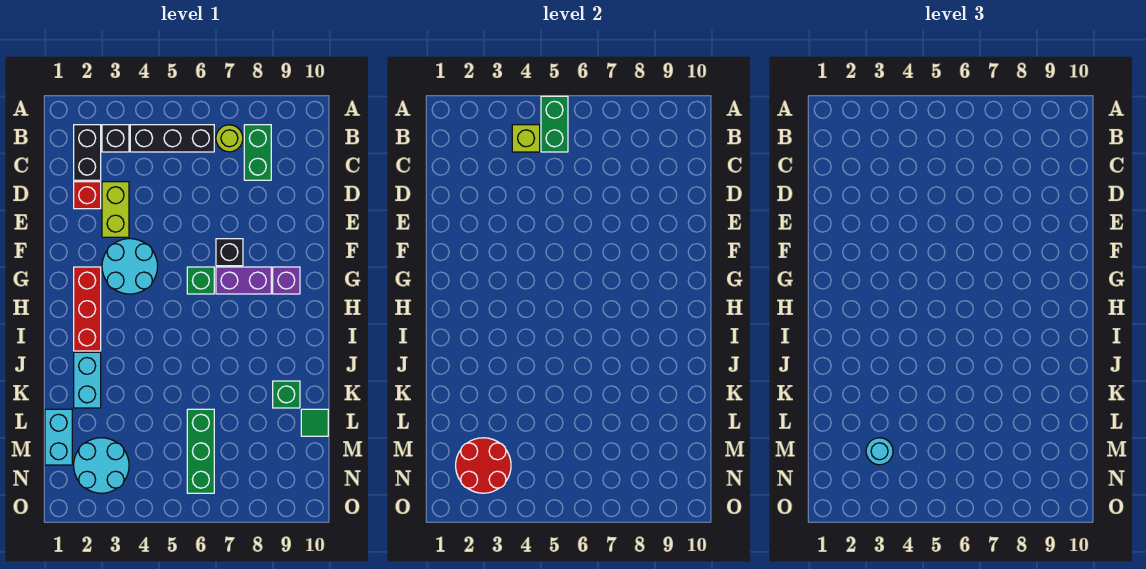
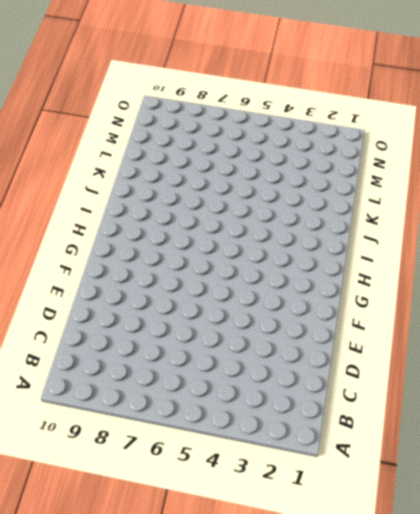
none -> black 1x2 brick [74,125,101,180]
none -> black 1x1 brick [102,125,129,152]
none -> black 1x3 brick [130,125,214,152]

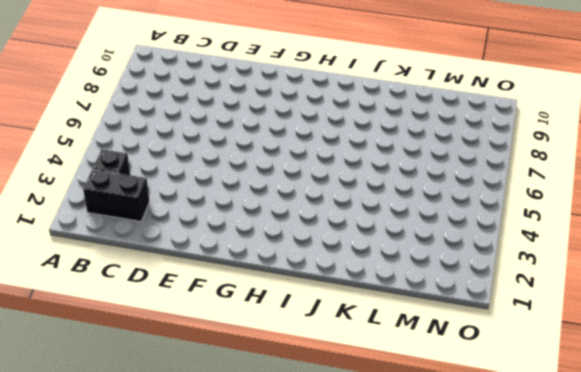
none -> black 1x3 brick [130,125,214,152]
none -> lime 1x1 round brick [216,125,243,152]
none -> green 1x2 brick [244,125,271,180]

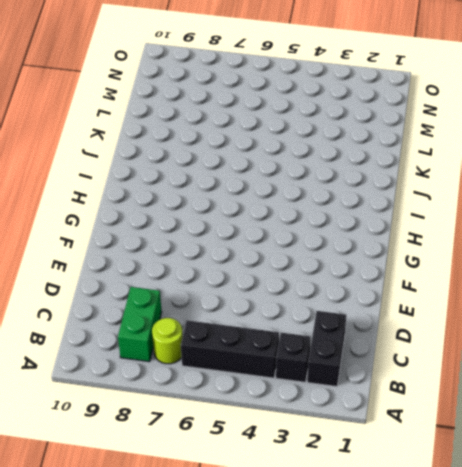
none -> red 1x1 brick [74,182,101,209]
none -> lime 1x2 brick [102,182,129,237]
none -> cyan 2x2 round brick [102,239,158,294]

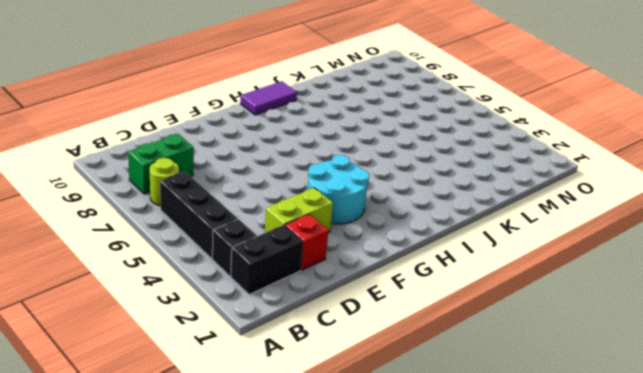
purple 1x2 tile [240,81,297,115] -> none
none -> black 1x1 brick [216,239,243,266]
none -> red 1x3 brick [74,267,101,351]
none -> green 1x1 brick [187,267,214,294]

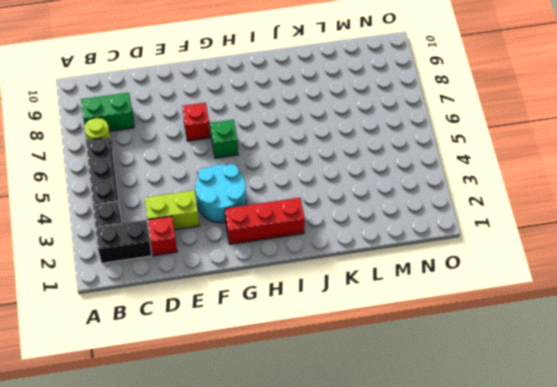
red 1x1 brick [182,103,210,141] -> black 1x1 brick [216,239,243,266]
none -> purple 1x2 brick [216,267,271,294]
none -> purple 1x1 brick [273,267,300,294]
none -> cyan 1x2 brick [74,352,101,408]

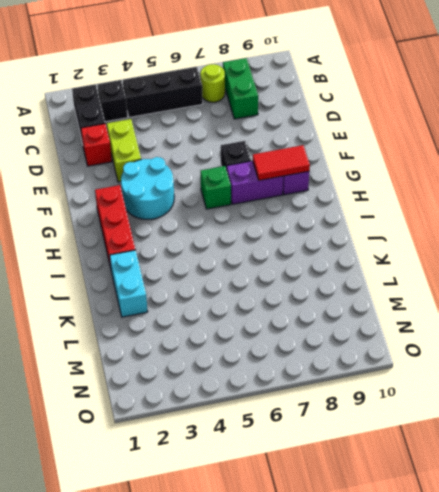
red 1x2 tile [253,145,310,180] -> none
none -> green 1x1 brick [273,381,300,408]
none -> cyan 1x2 brick [45,409,72,465]
none -> green 1x3 brick [187,409,214,493]

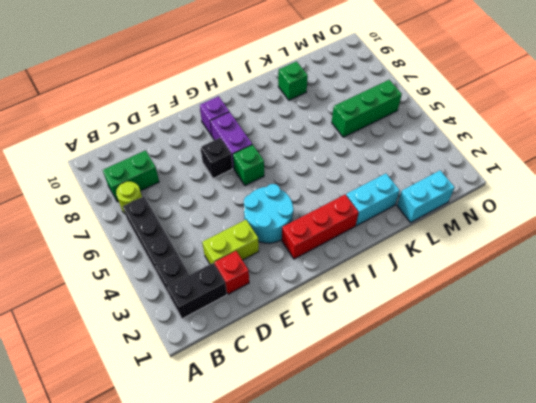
none -> green 1x1 tile [301,409,328,436]
none -> cyan 2x2 round brick [74,438,129,493]
none -> green 1x2 brick [541,96,568,152]

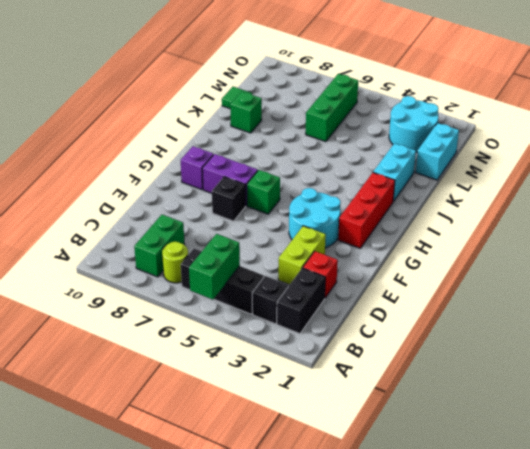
none -> lime 1x1 brick [512,125,540,152]
none -> red 2x2 round brick [456,438,511,493]
none -> cyan 1x1 round brick [866,438,893,465]

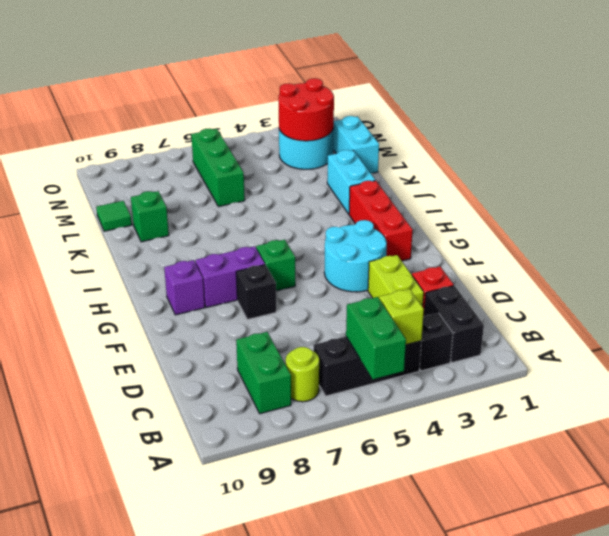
none -> cyan 1x1 round brick [866,438,893,465]

